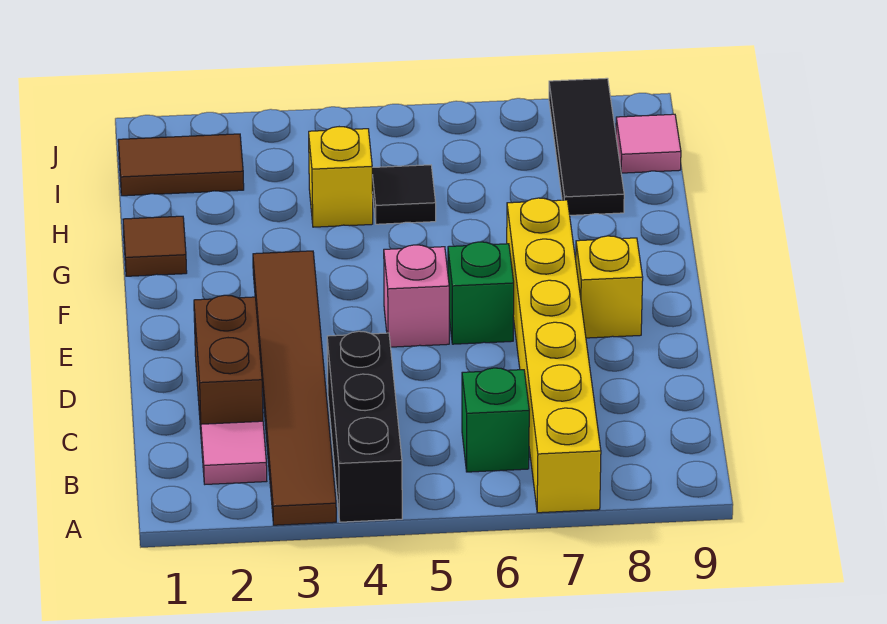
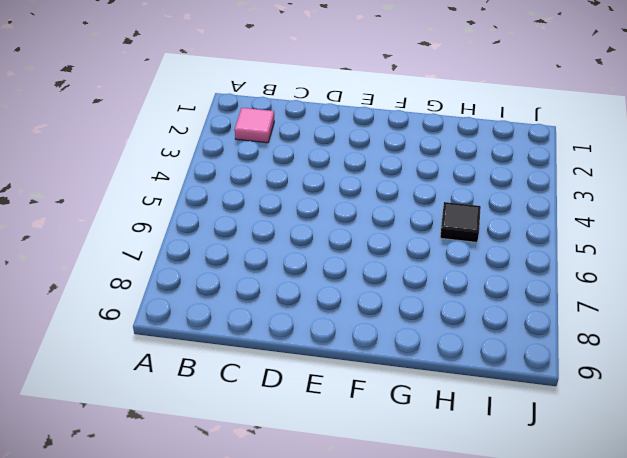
none -> brown 1x6 tile [253,251,336,525]
none -> black 1x3 brick [327,331,402,522]
none -> yellow 1x6 brick [507,198,601,513]

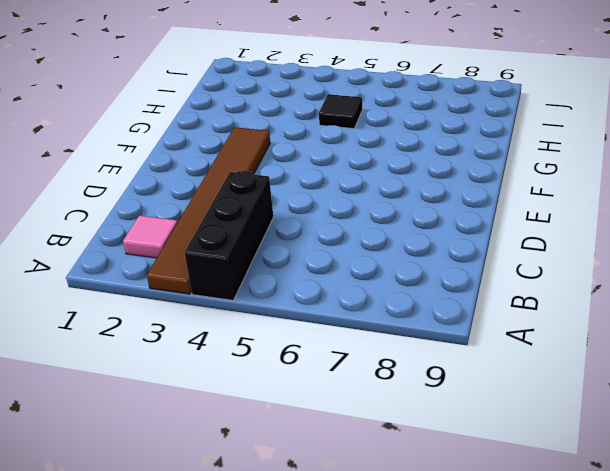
none -> yellow 1x6 brick [507,198,601,513]
none -> green 1x1 brick [462,368,529,472]
none -> brown 1x2 brick [194,295,263,429]

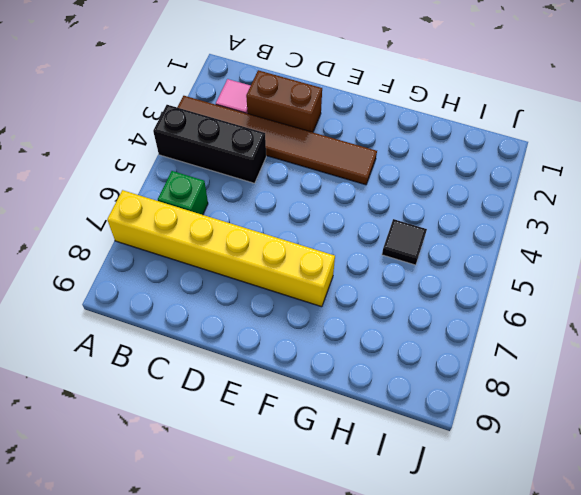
none -> pink 1x1 brick [384,245,449,347]
none -> green 1x1 brick [448,242,514,344]
none -> yellow 1x1 brick [576,236,643,338]

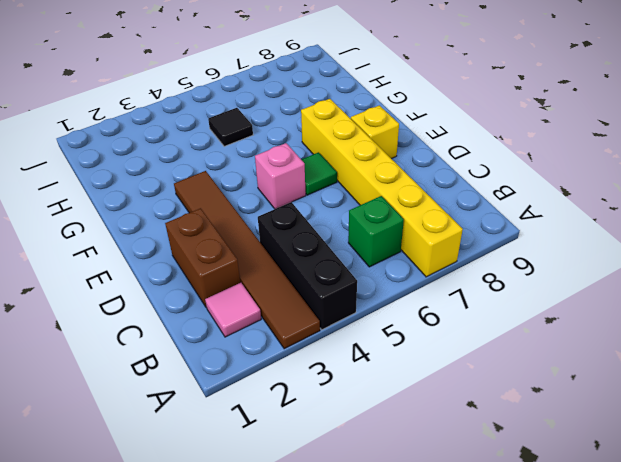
green 1x1 tile [301,152,337,195] -> green 1x1 brick [448,242,514,344]
none -> brown 1x1 tile [123,216,187,276]
none -> yellow 1x1 brick [309,127,373,227]
none -> black 1x3 tile [549,78,624,215]

